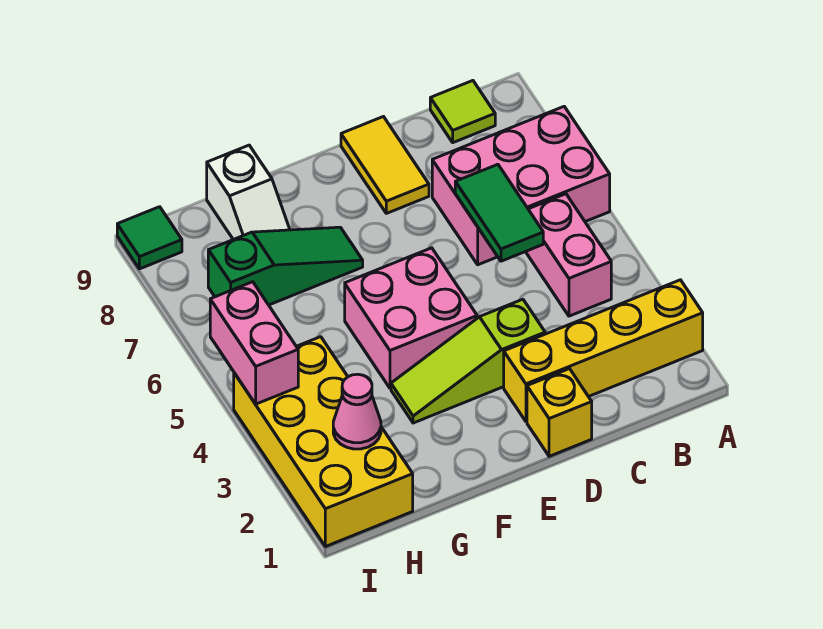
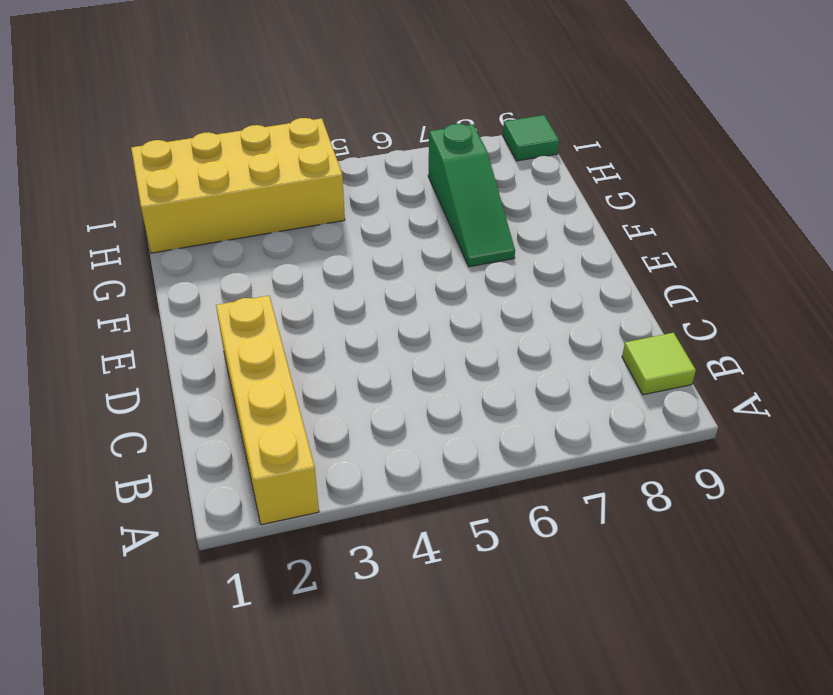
none -> pink 2x3 brick [432,107,610,265]
none -> pink 1x2 brick [526,194,611,316]
none -> yellow 1x1 brick [527,369,592,456]

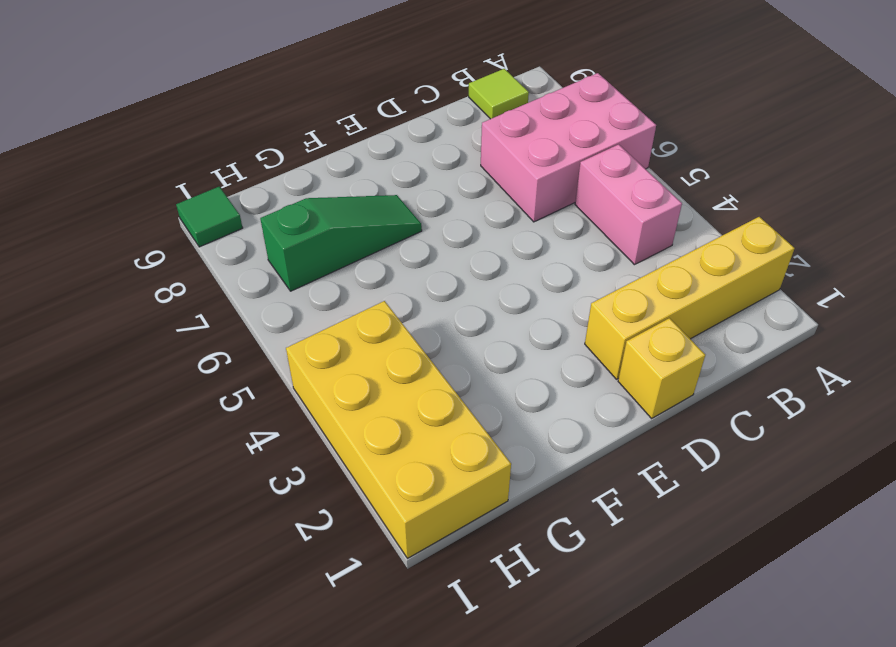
none -> lime 1x3 slope [391,299,545,423]
none -> yellow 1x2 tile [341,117,429,213]
none -> pink 2x2 brick [345,248,477,388]

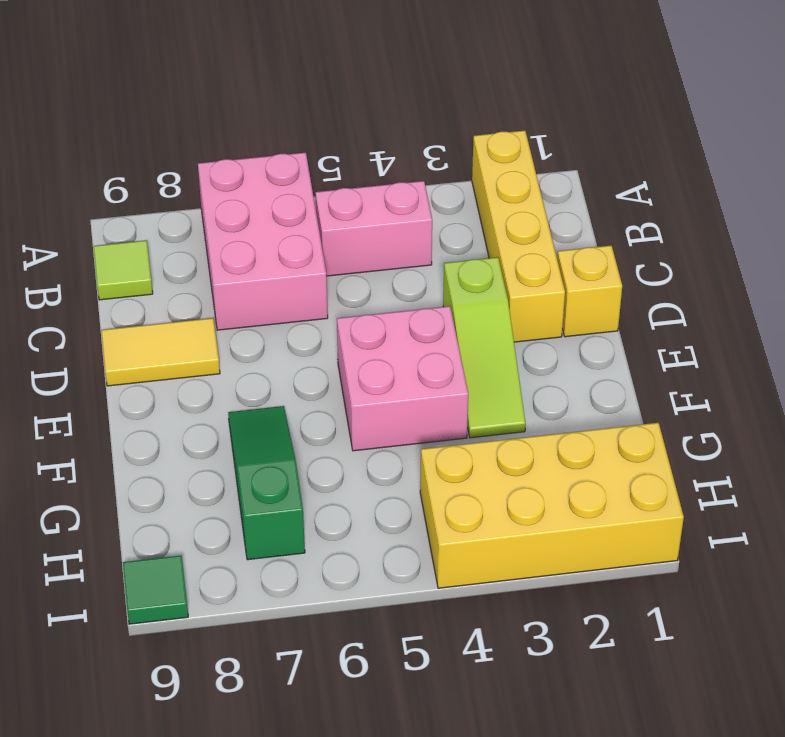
none -> white 1x2 slope [207,145,290,240]
none -> green 1x2 tile [455,164,543,261]
none -> pink 1x1 cone [333,374,381,449]

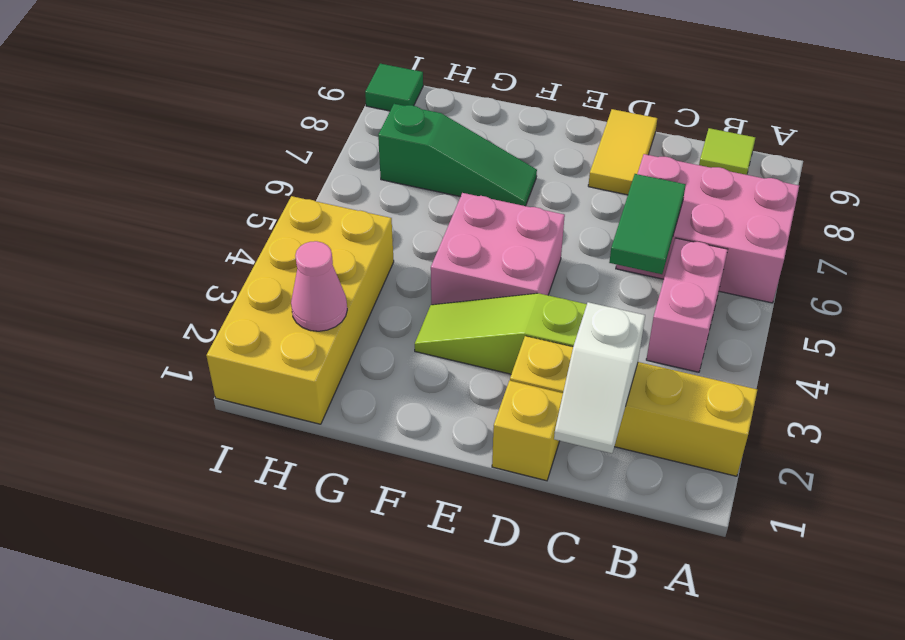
white 1x2 slope [554,302,645,453] -> white 1x2 slope moved to [207,145,290,240]
none -> pink 1x2 brick [210,282,298,404]

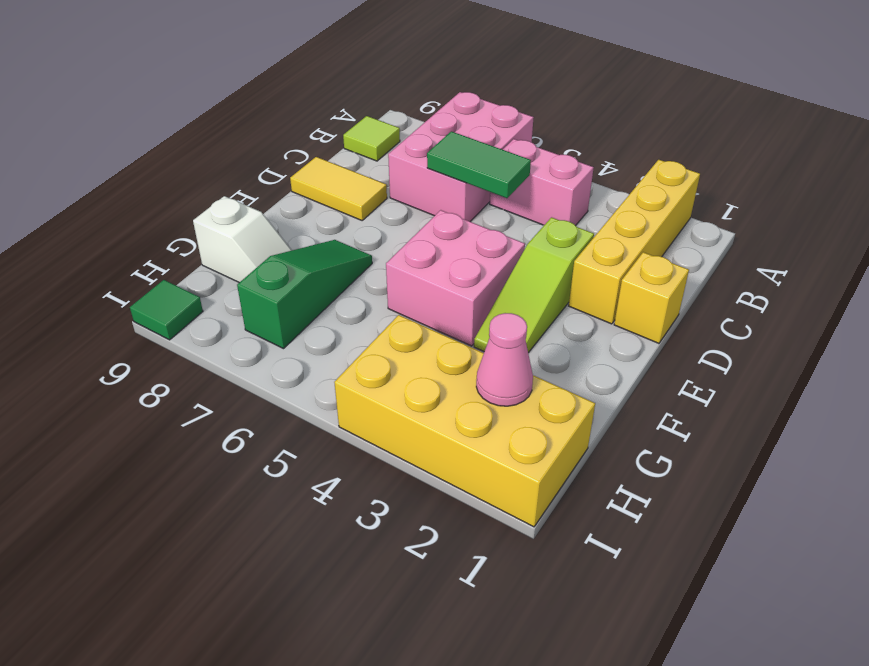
none -> pink 1x2 brick [210,282,298,404]

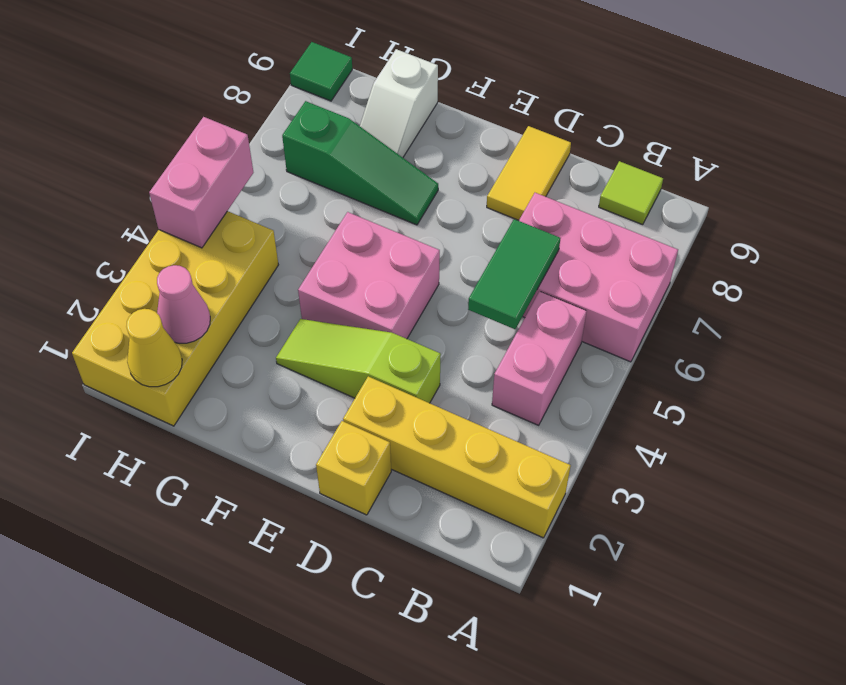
yellow 1x1 cone [126,309,182,387] -> none

